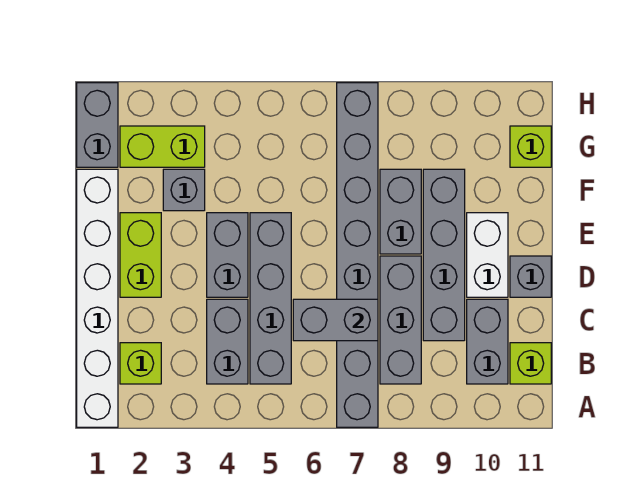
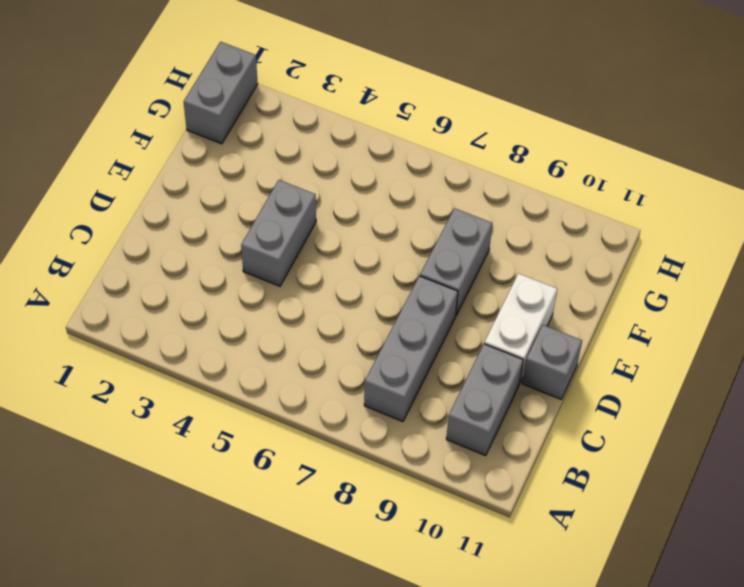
none -> white 1x6 brick [77,169,118,427]
none -> grey 1x8 brick [337,83,378,427]
none -> lime 1x1 brick [120,343,161,384]

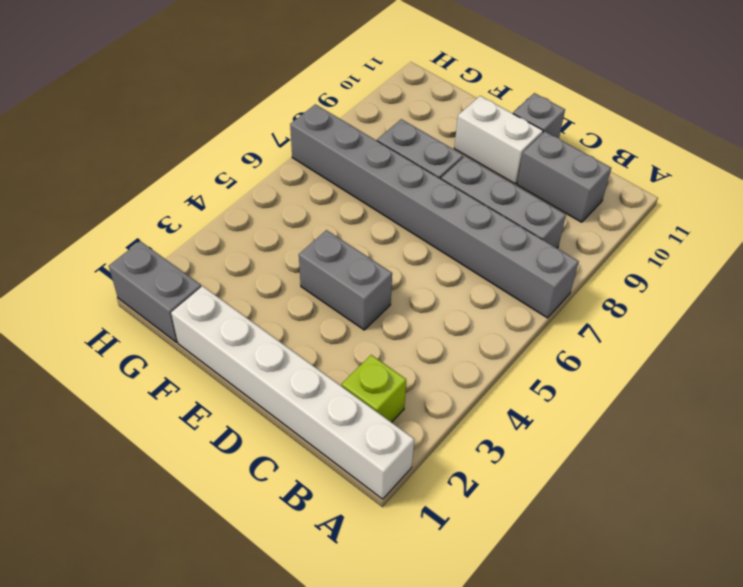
none -> grey 1x2 brick [207,299,248,384]
none -> grey 1x4 brick [250,213,291,384]
none -> lime 1x1 brick [510,343,551,384]

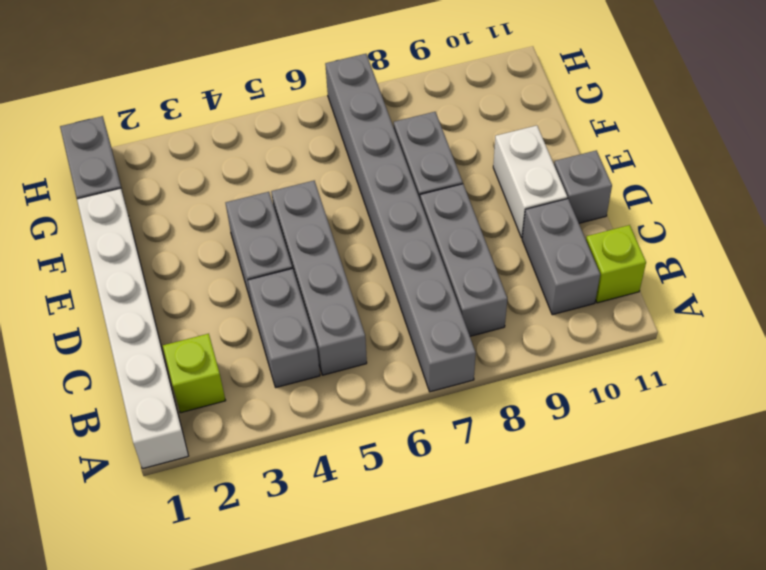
none -> grey 1x4 brick [423,169,465,341]
none -> lime 1x2 brick [120,213,161,297]
none -> grey 1x1 brick [163,169,205,211]

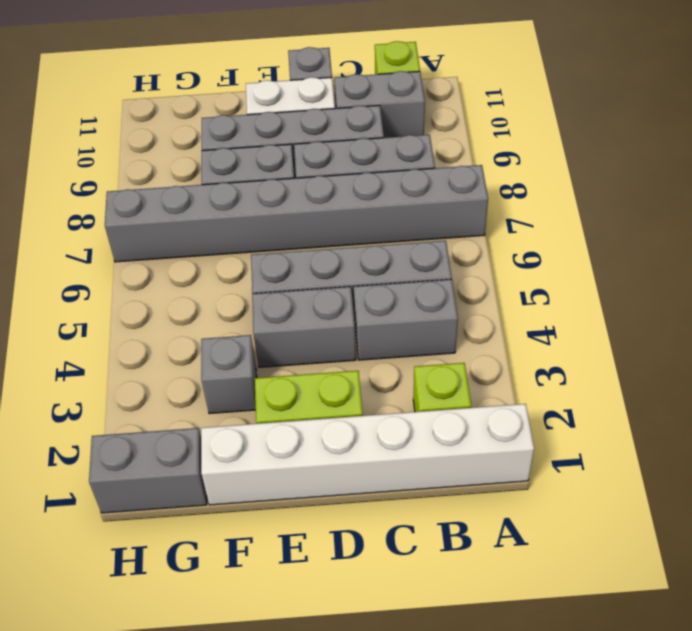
none -> lime 1x2 brick [120,126,205,167]
none -> lime 1x1 brick [510,126,551,167]
none -> grey 1x2 brick [293,299,378,341]

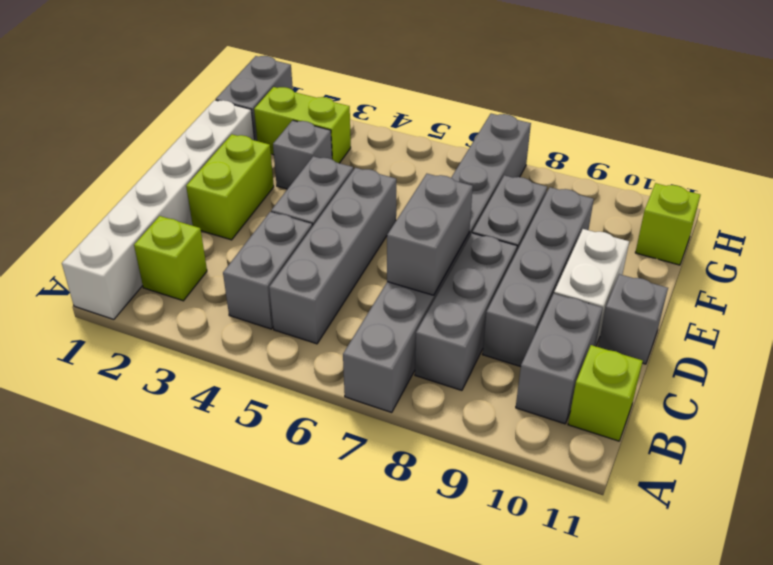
grey 1x2 brick [387,174,473,295] -> grey 1x2 brick turned to [293,299,378,341]

